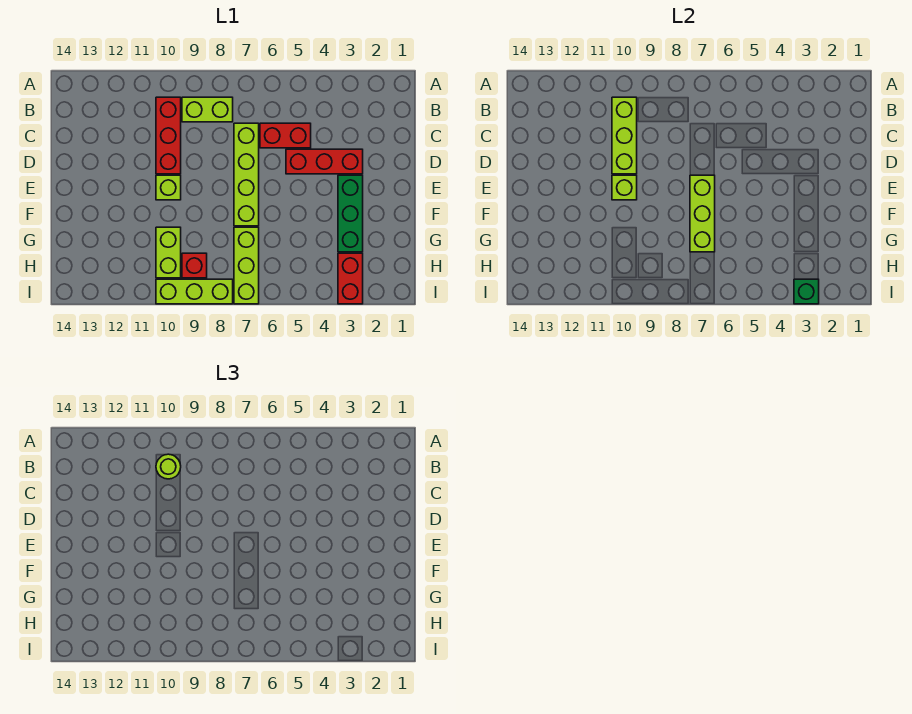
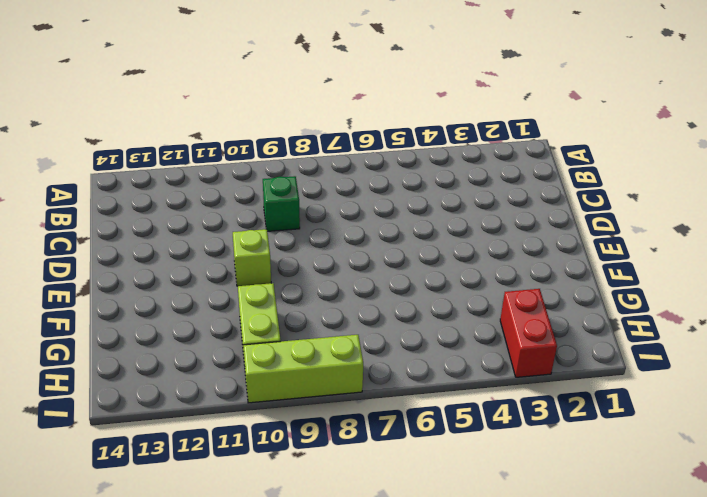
green 1x1 brick [263,176,300,231] -> green 1x1 brick moved to [794,279,819,304]
none -> lime 1x2 brick [182,97,233,122]
none -> red 1x3 brick [156,97,181,174]
none -> red 1x2 brick [260,123,311,148]

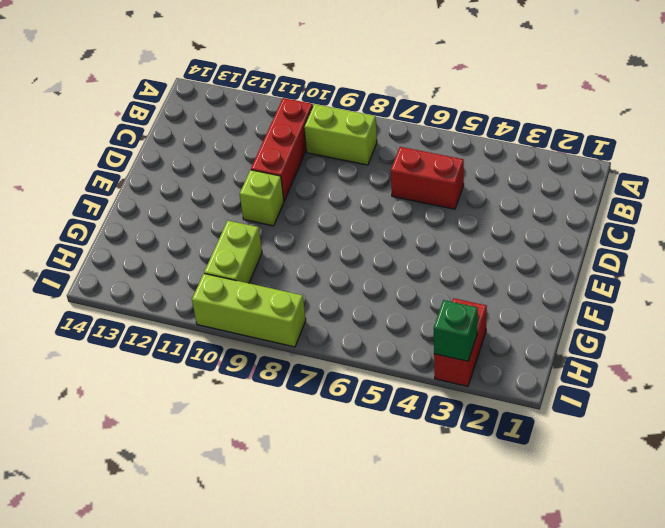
none -> lime 1x4 brick [234,123,259,226]
none -> red 1x3 brick [286,149,363,174]
none -> green 1x3 brick [338,175,363,252]

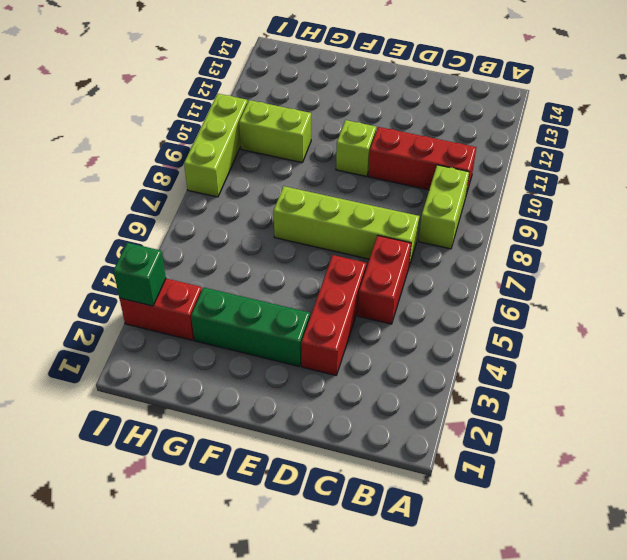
none -> lime 1x3 brick [234,227,259,304]
none -> red 1x1 brick [182,253,207,278]
none -> lime 1x3 brick [612,97,637,174]

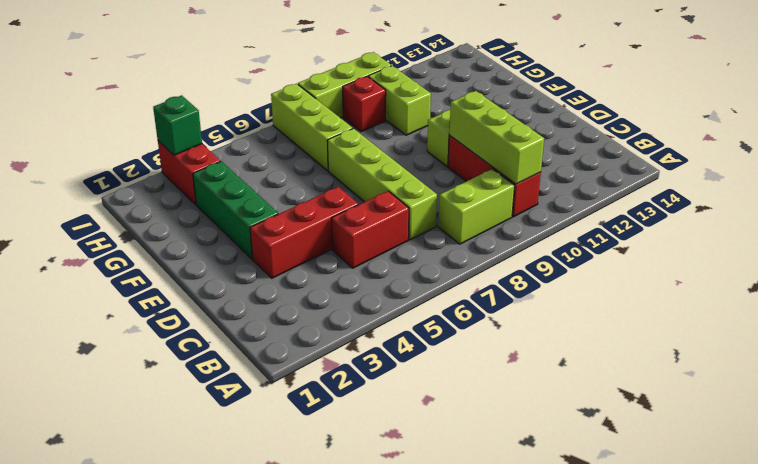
none -> lime 1x3 brick [690,175,715,252]
none -> lime 1x1 brick [612,175,637,200]
none -> lime 1x1 round brick [156,454,181,479]

